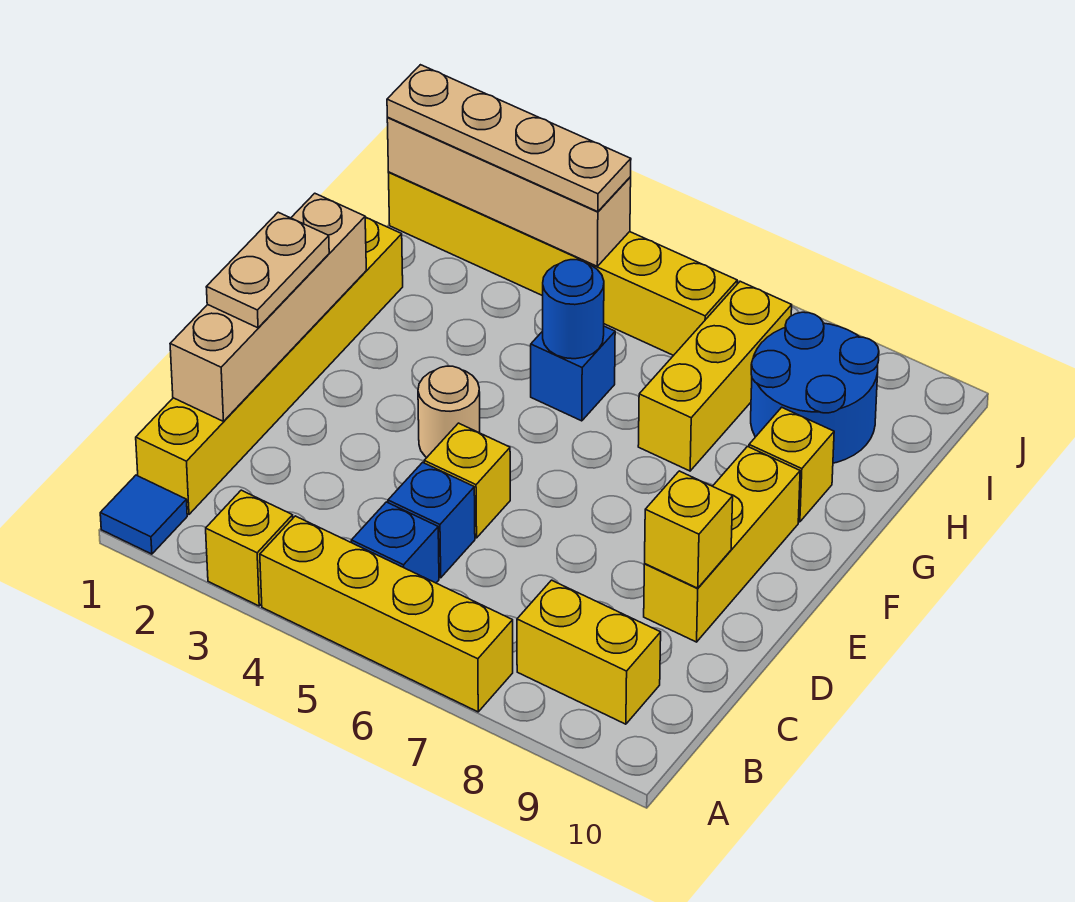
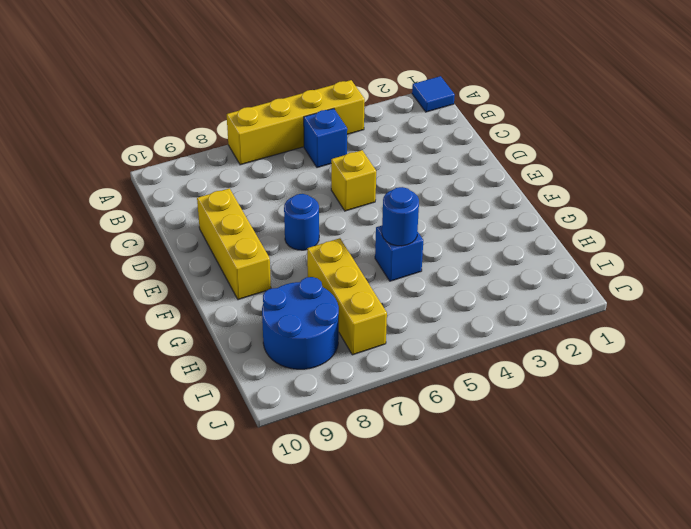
blue 1x1 round brick [284,194,319,250] -> none
none -> yellow 1x1 brick [206,490,293,606]
none -> yellow 1x6 brick [136,217,403,514]
none -> yellow 1x2 brick [517,580,661,724]

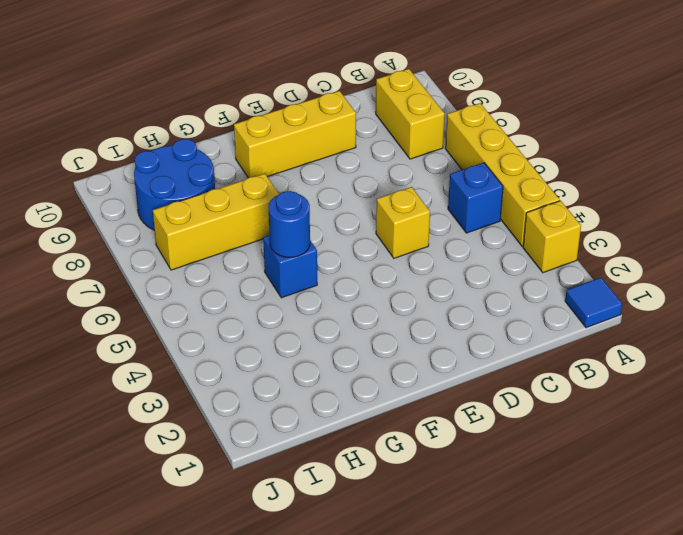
none -> yellow 1x6 brick [136,217,403,514]
none -> blue 1x1 brick [388,462,475,578]
none -> tan 1x1 round brick [418,366,480,457]

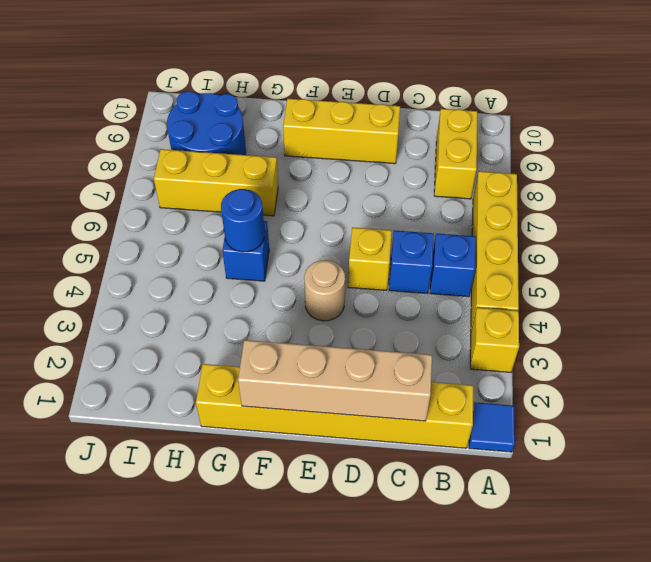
none -> yellow 1x1 brick [749,407,834,522]
none -> yellow 1x6 brick [389,172,737,356]
none -> yellow 1x1 brick [645,471,733,588]

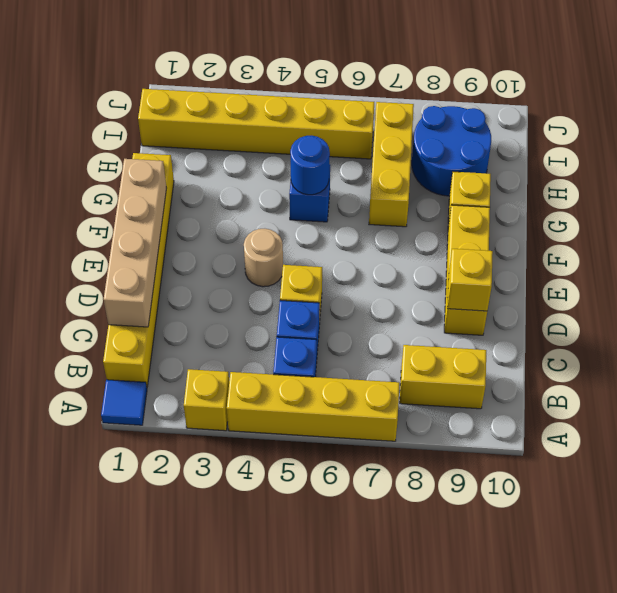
none -> tan 1x4 brick [387,118,631,266]
none -> tan 1x2 plate [206,212,329,328]
none -> tan 1x4 plate [387,65,631,212]

